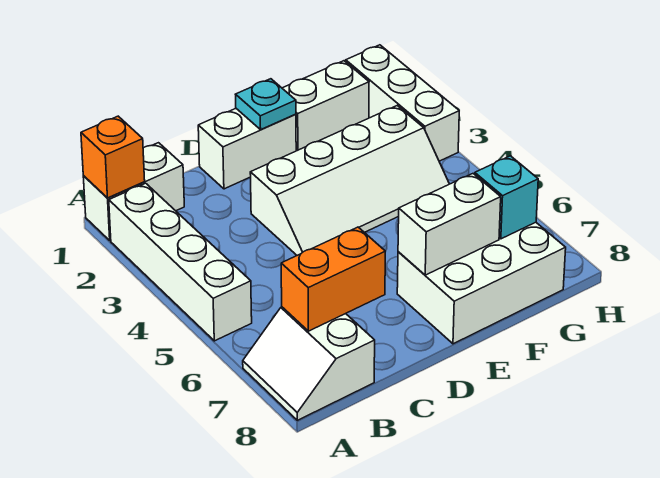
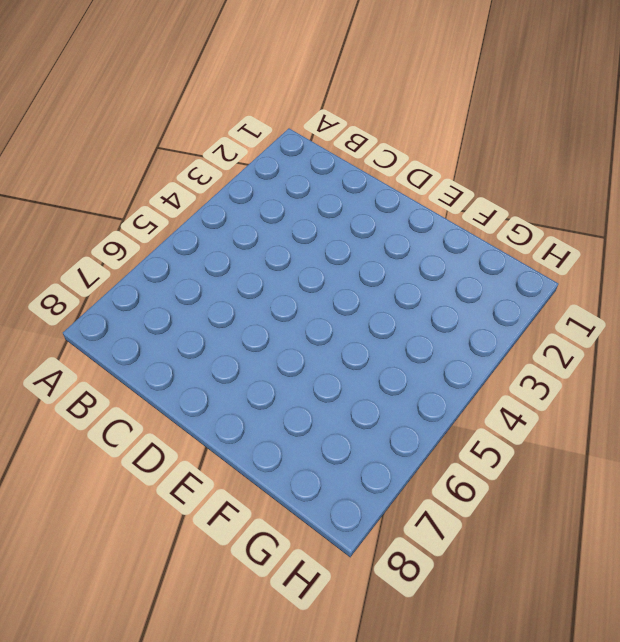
none -> white 1x2 brick [83,143,184,240]
none -> white 1x4 brick [109,183,252,341]
none -> white 2x2 slope [243,307,375,420]

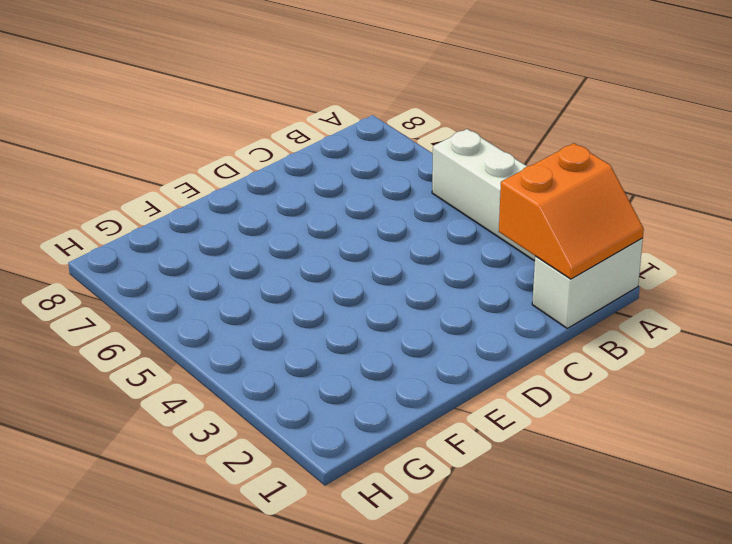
orange 2x2 slope [499,143,644,279] -> orange 1x1 brick [81,116,145,198]
none -> white 2x2 slope [243,307,375,420]
none -> white 1x2 brick [198,109,296,189]
none -> white 2x4 slope [250,106,449,255]

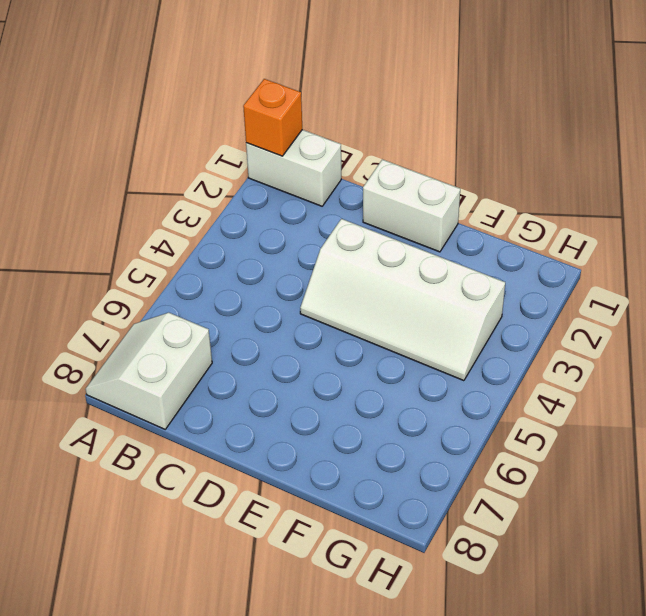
none -> white 1x4 brick [109,183,252,341]
none -> white 2x3 brick [397,222,566,344]
none -> white 1x2 brick [282,61,369,151]

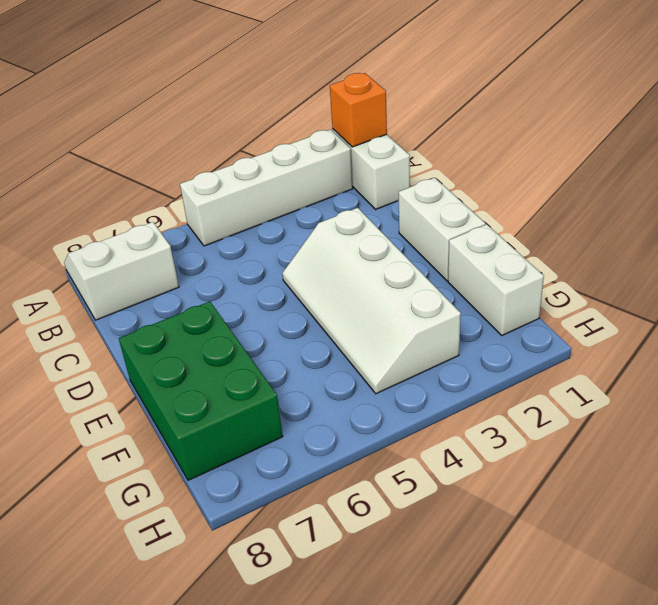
green 2x3 brick [119,301,283,480] -> white 2x3 brick [397,222,566,344]
none -> white 1x3 brick [346,45,459,161]
none -> orange 1x2 brick [281,227,385,331]
none -> cyan 1x1 plate [235,79,296,130]

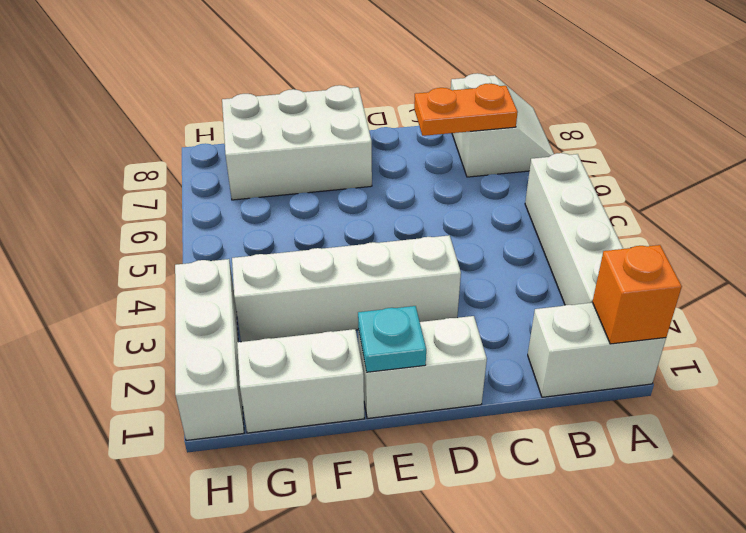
orange 1x2 plate [414,83,518,136] -> orange 1x2 brick [281,227,385,331]
none -> white 1x2 brick [398,174,501,275]
none -> cyan 1x1 brick [475,156,538,239]

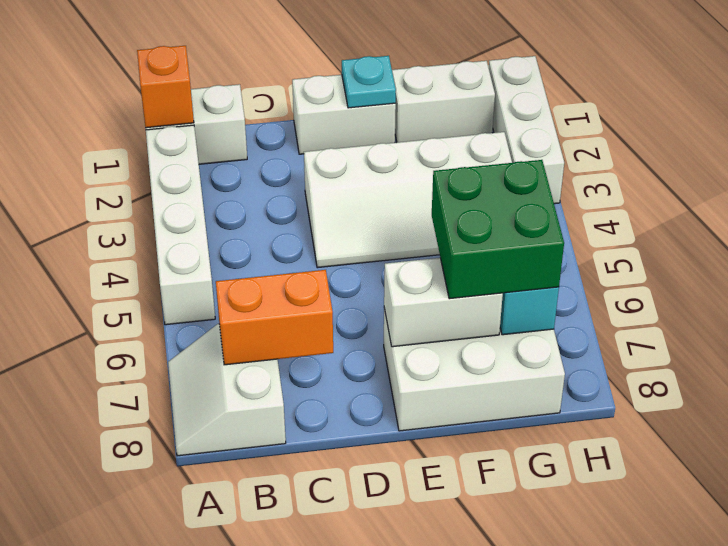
green 2x2 brick [432,160,564,299] -> none

